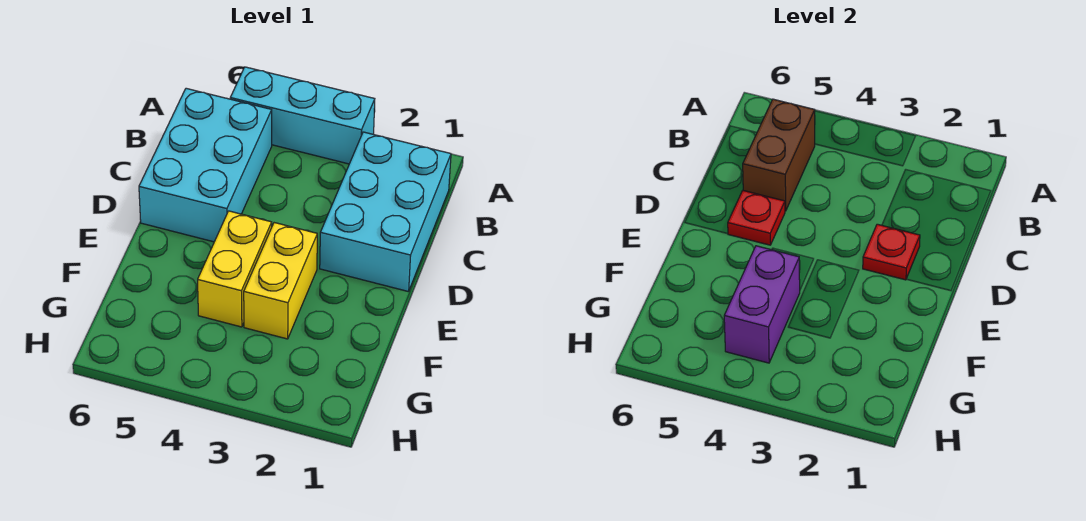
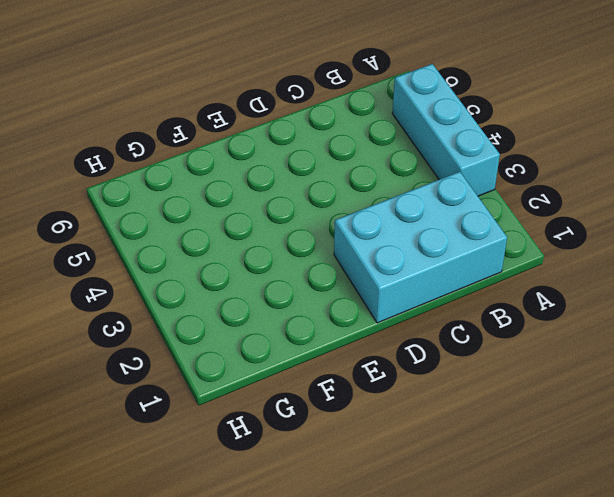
none -> cyan 2x3 brick [139,88,272,242]
none -> yellow 1x2 brick [244,223,317,339]

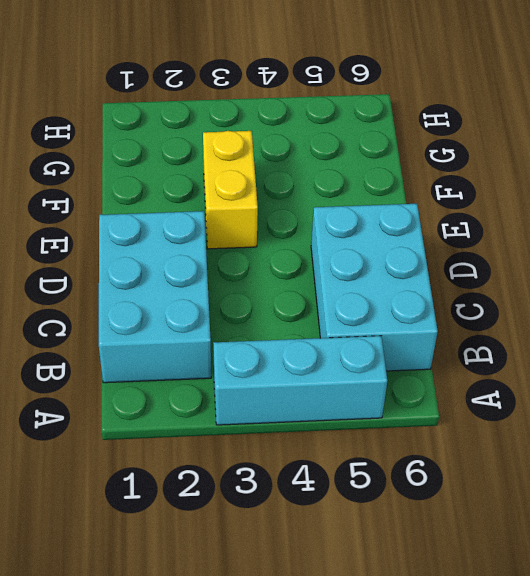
none -> yellow 1x2 brick [198,211,272,327]
none -> brown 1x2 brick [743,99,815,211]

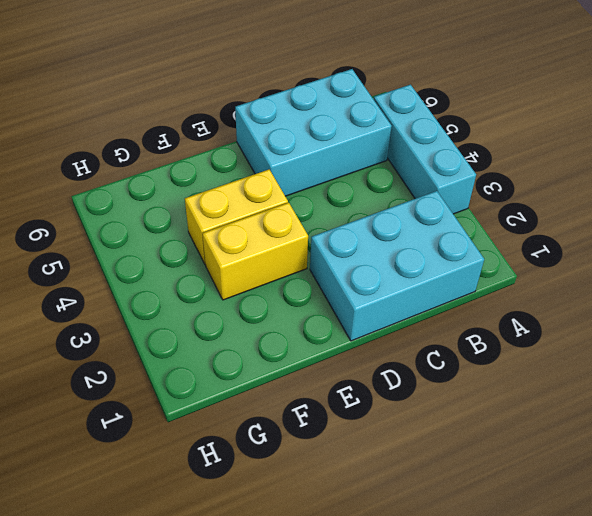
none -> brown 1x2 brick [743,99,815,211]
none -> red 1x1 plate [863,224,920,280]

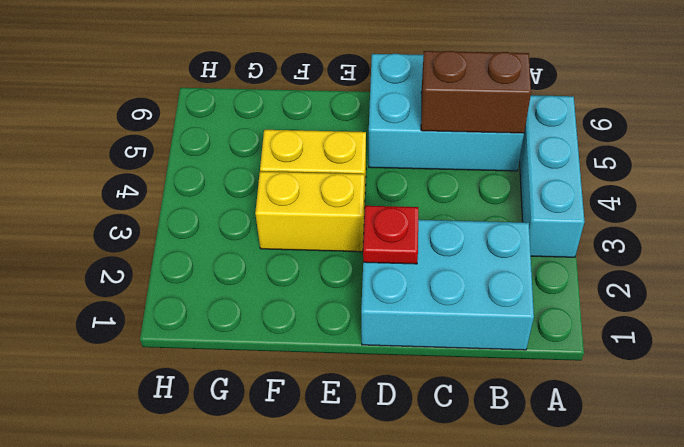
none -> red 1x1 plate [728,191,785,245]
none -> purple 1x2 brick [724,246,800,363]

